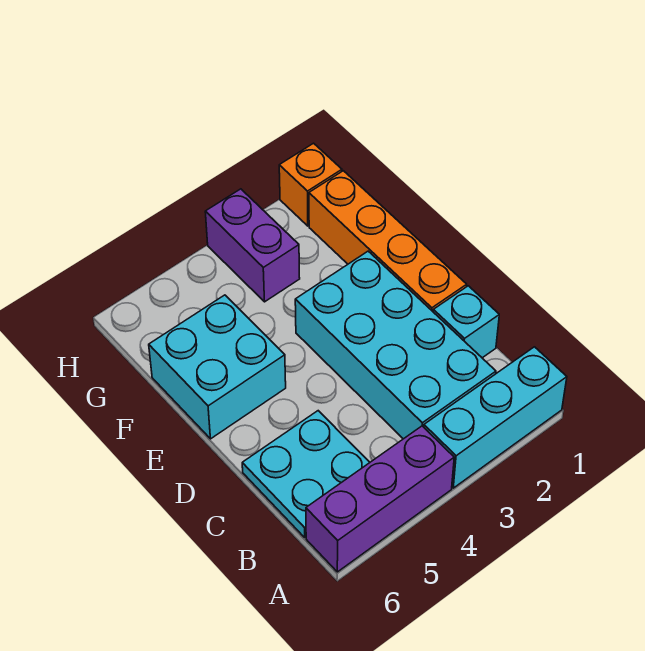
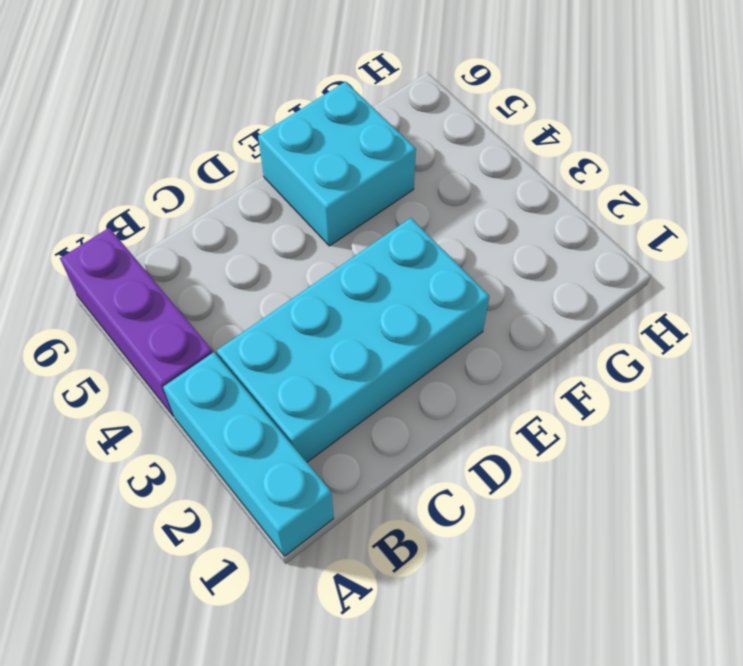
none -> cyan 2x2 plate [242,411,370,537]
none -> cyan 1x1 brick [433,286,499,358]

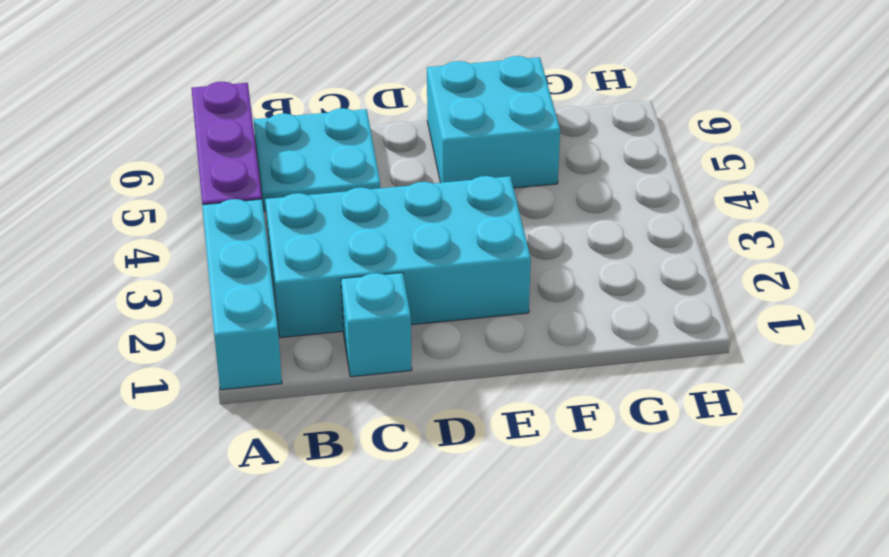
none -> orange 1x4 brick [309,171,467,311]
none -> purple 1x2 brick [205,189,300,302]

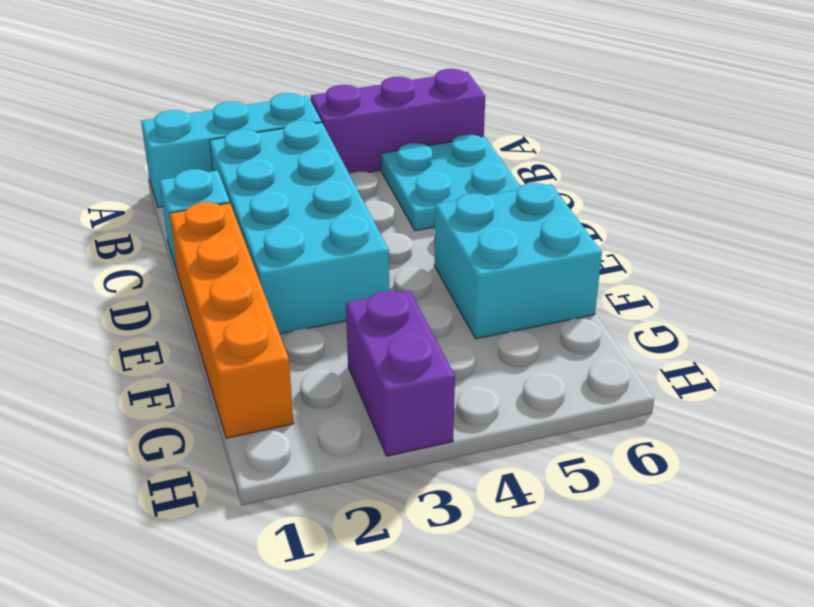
none -> orange 1x1 brick [279,143,342,226]

